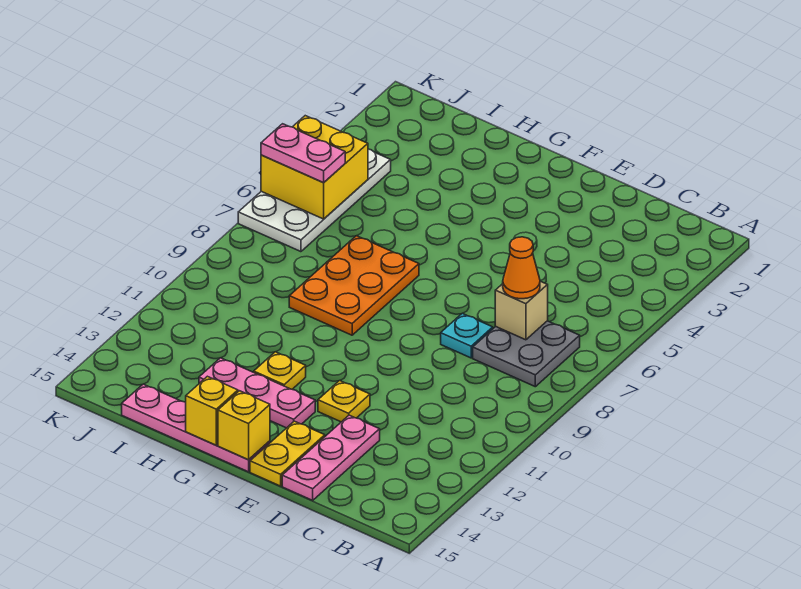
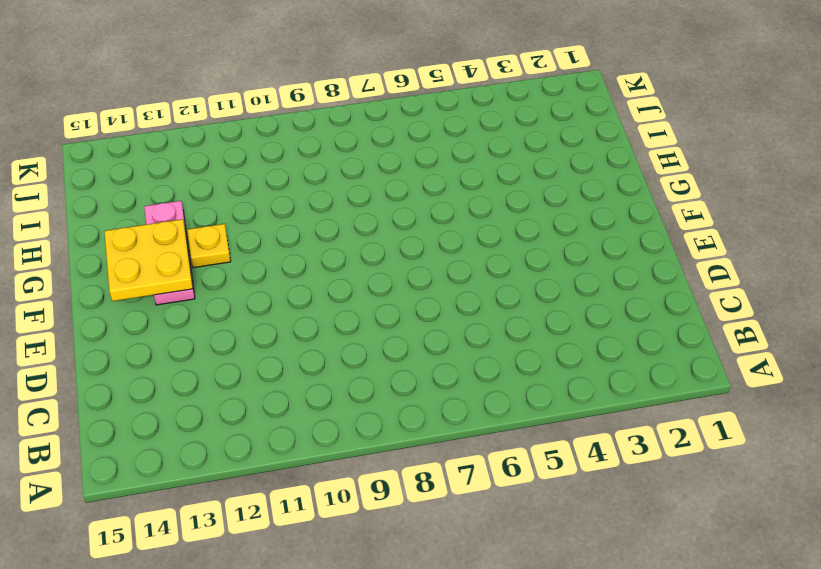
yellow 2x2 plate [104,219,193,301] -> none
none -> grey 2x2 plate [473,321,580,387]
none -> cyan 1x1 plate [441,313,493,358]
none -> pink 1x3 plate [282,415,380,500]

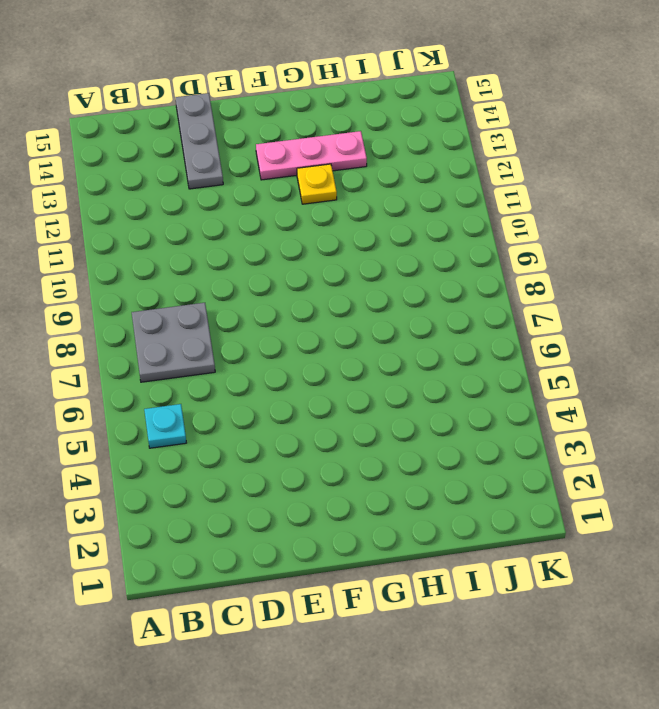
cyan 1x1 plate [144,404,186,448] -> cyan 1x1 plate moved to [441,313,493,358]
grey 1x3 plate [175,93,223,189] -> pink 1x3 plate [282,415,380,500]
none -> yellow 1x1 plate [318,381,370,422]
none -> yellow 1x2 plate [250,421,325,486]
none -> pink 1x4 plate [122,384,270,472]

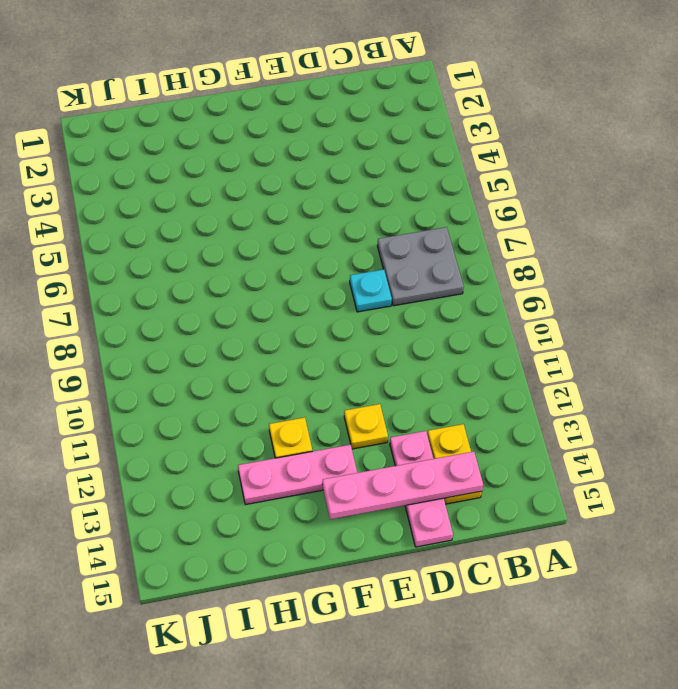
yellow 1x2 plate [427,424,482,504] -> yellow 1x2 plate moved to [250,421,325,486]
pink 1x4 plate [322,452,483,519] -> pink 1x4 plate moved to [122,384,270,472]
none -> orange 2x3 plate [289,236,419,335]
none -> white 2x4 plate [238,149,391,252]
none -> tan 1x1 brick [495,281,548,340]

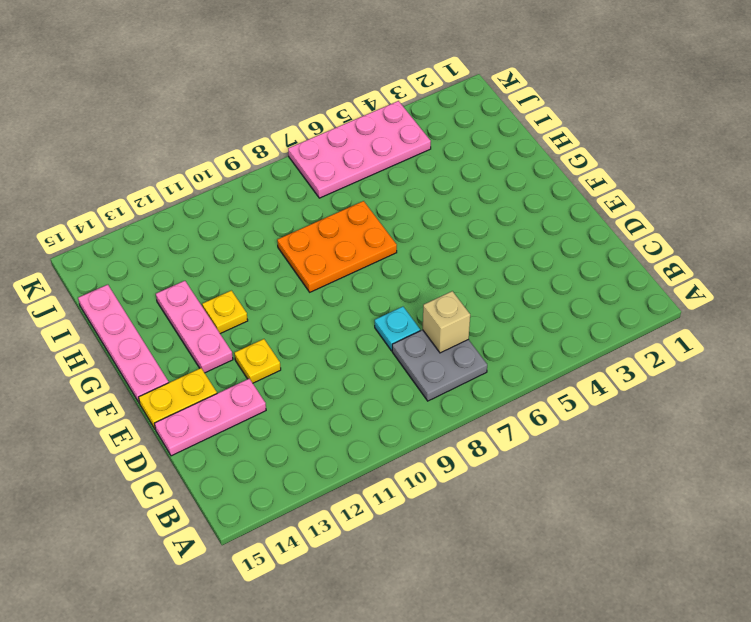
pink 2x4 plate [288,101,431,198] -> white 2x4 plate [238,149,391,252]
none -> yellow 1x1 brick [218,391,270,460]
none -> yellow 1x1 brick [186,376,238,445]
none -> yellow 2x2 brick [261,116,368,219]

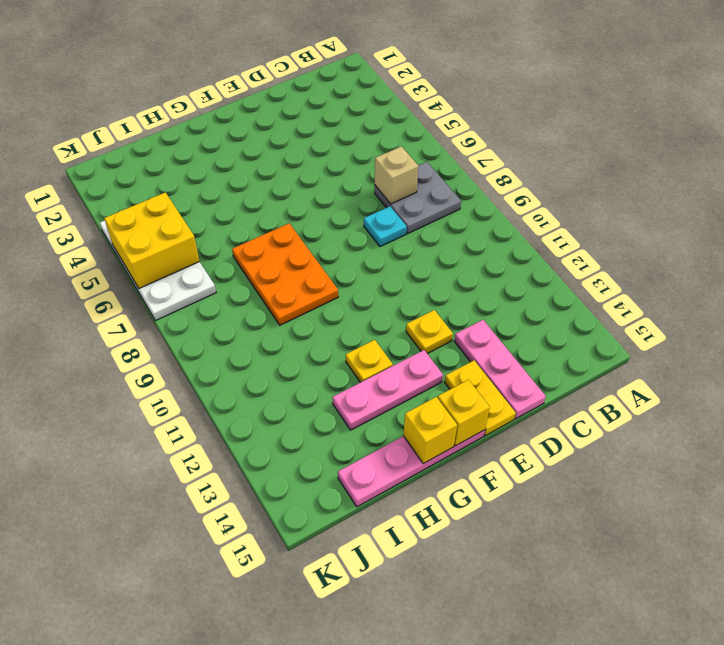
none -> orange 1x1 cone [503,237,540,299]
none -> pink 1x2 plate [261,124,345,183]

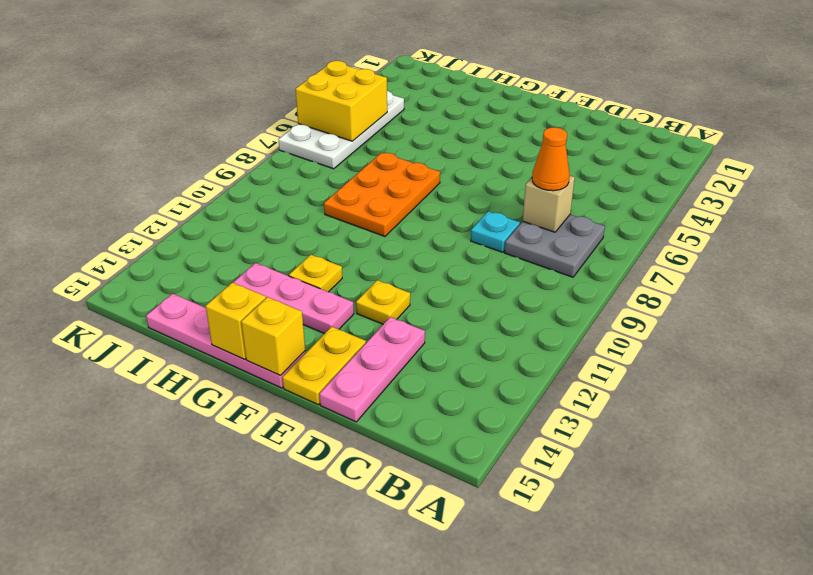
none -> pink 1x2 plate [261,124,345,183]

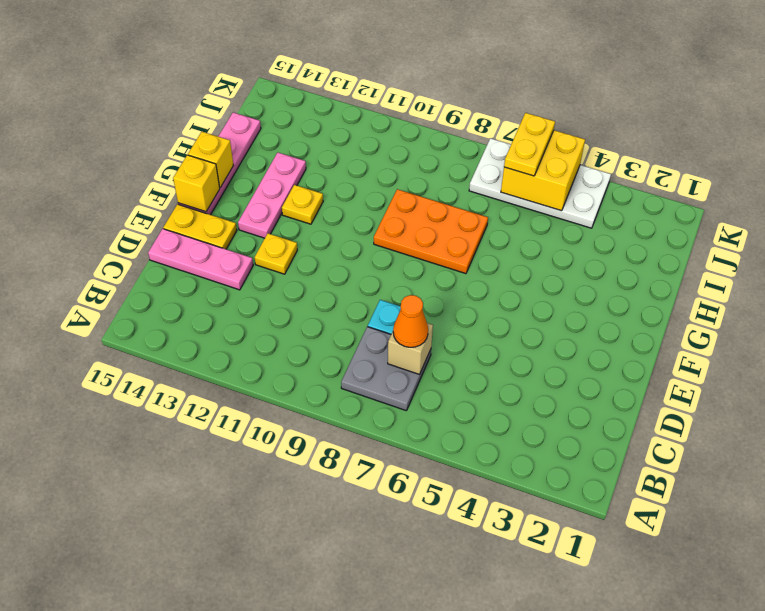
yellow 1x2 plate [504,113,555,176] -> pink 1x2 plate [261,124,345,183]

